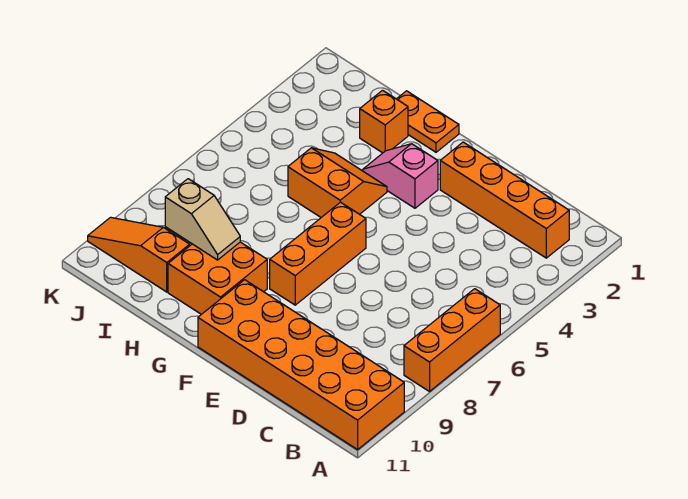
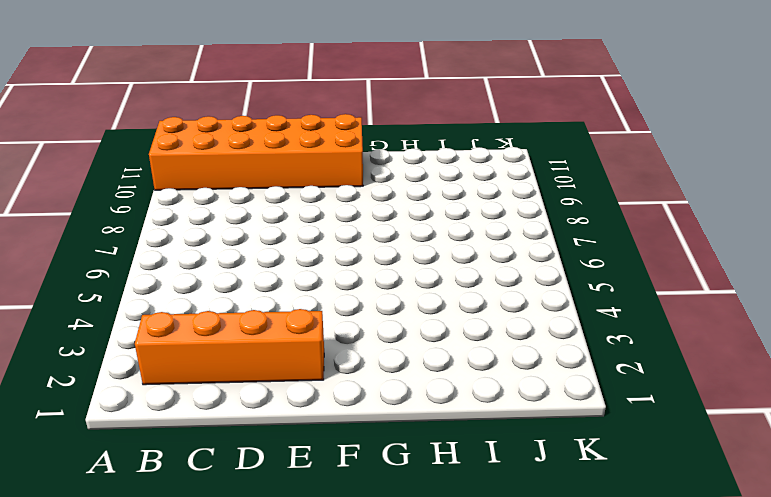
none -> orange 1x3 brick [404,289,500,392]
none -> pink 1x2 slope [363,144,438,208]

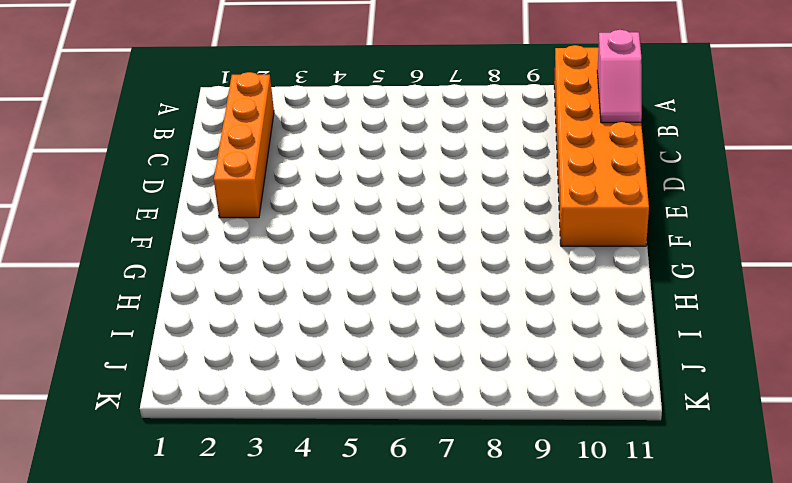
pink 1x2 slope [597,30,642,123] -> pink 1x2 slope moved to [363,144,438,208]
none -> orange 1x3 brick [404,289,500,392]
none -> orange 1x3 brick [270,202,366,305]

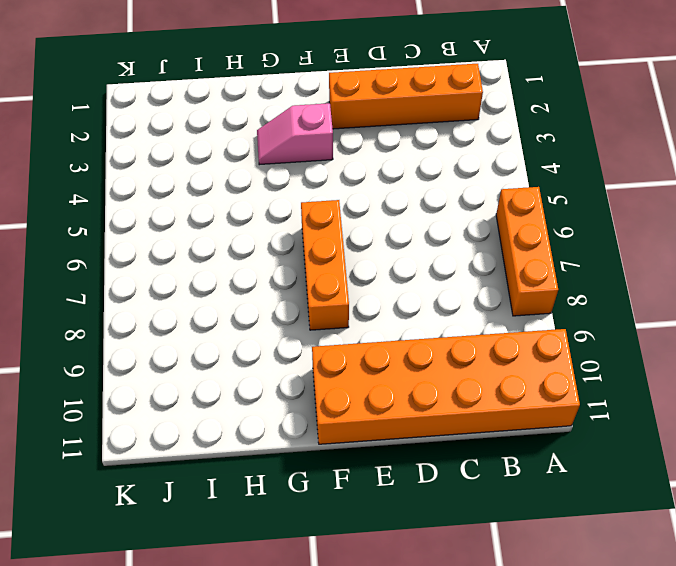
none -> orange 1x2 plate [397,91,459,152]
none -> orange 2x2 slope [288,148,387,217]

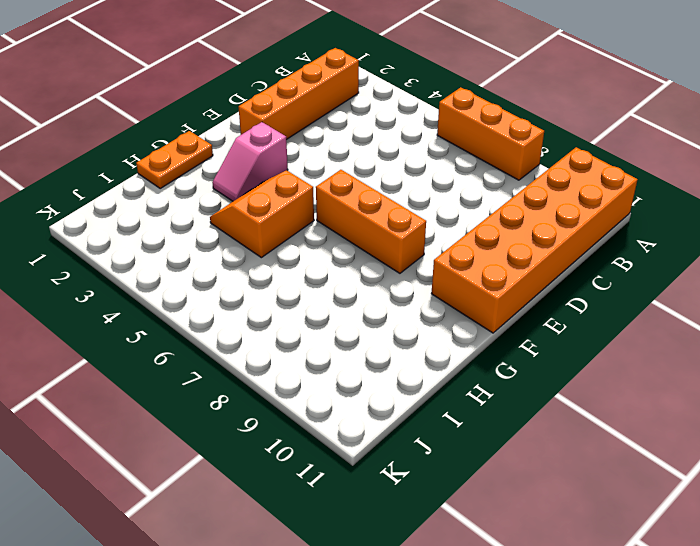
none -> orange 2x2 brick [168,242,267,314]
none -> orange 1x1 brick [360,90,408,153]

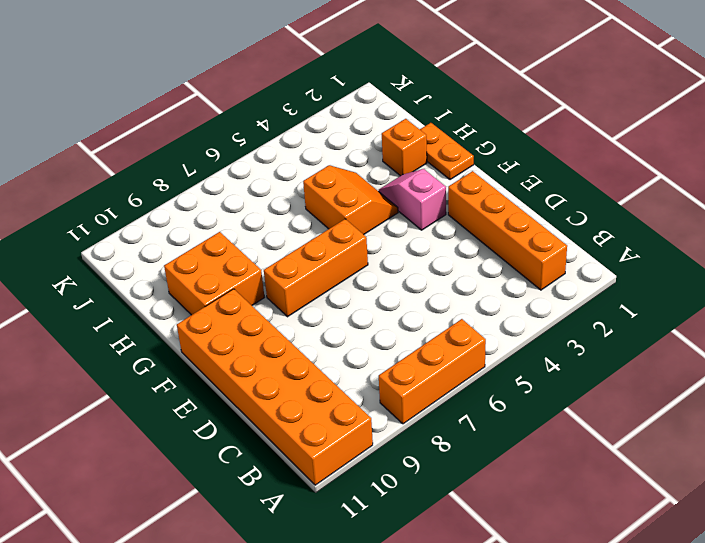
none -> orange 1x3 slope [88,217,190,292]
none -> tan 1x2 slope [165,179,240,260]

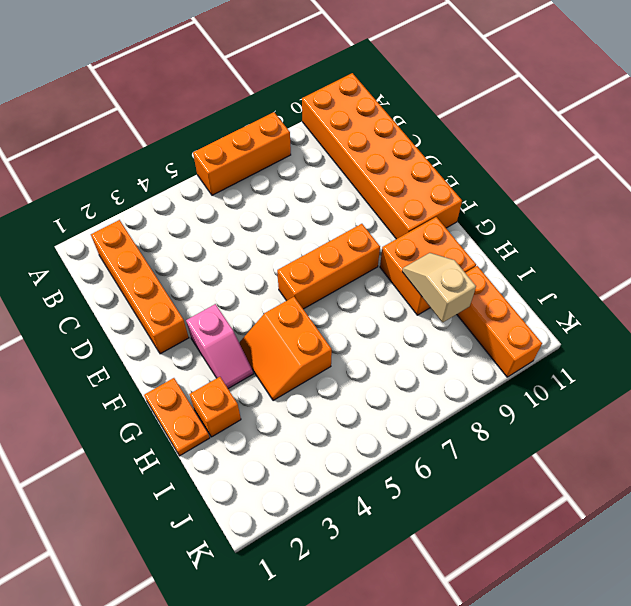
orange 1x3 brick [457,266,542,377] -> orange 1x3 slope [88,217,190,292]

